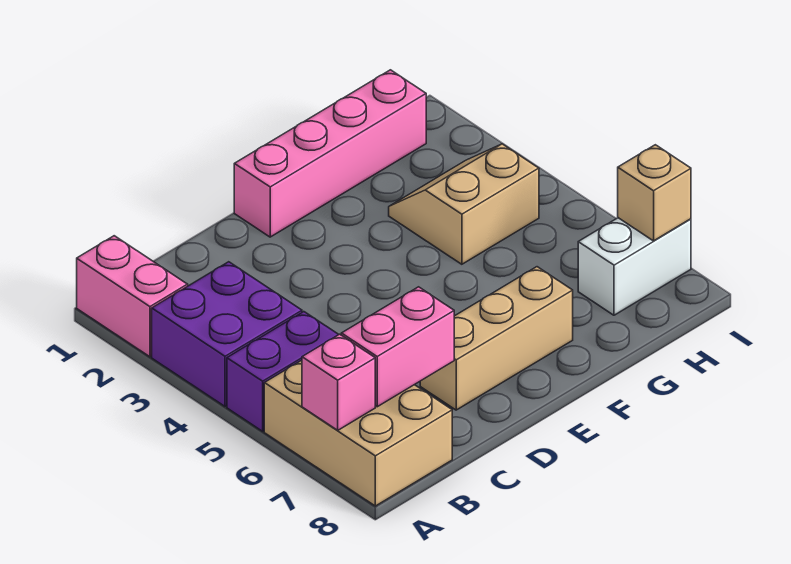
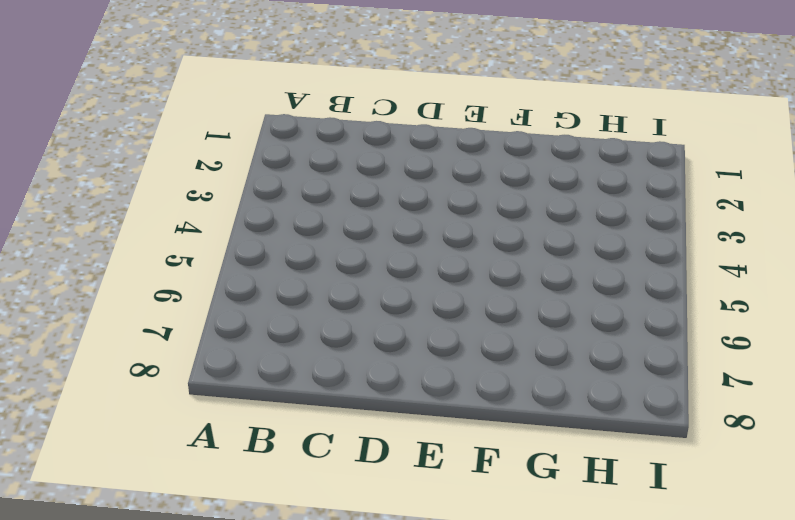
none -> pink 1x2 brick [77,236,188,357]
none -> purple 2x2 brick [152,262,302,406]

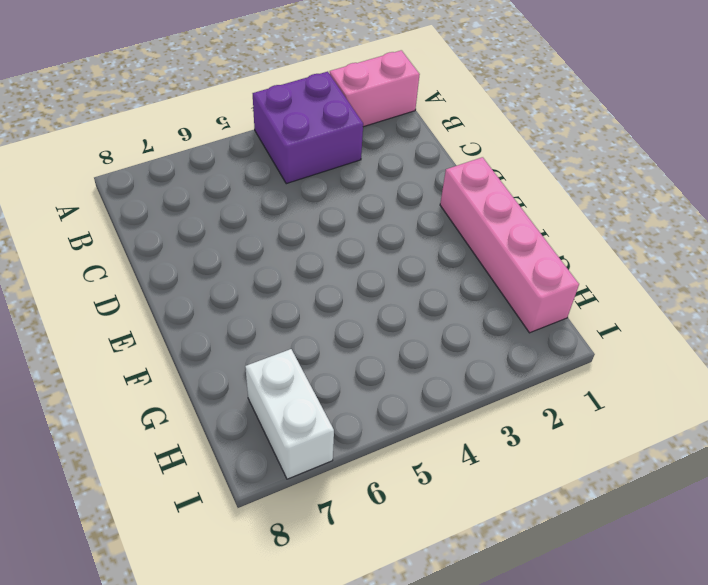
none -> purple 1x2 brick [227,312,339,431]
none -> tan 2x3 brick [264,360,452,506]

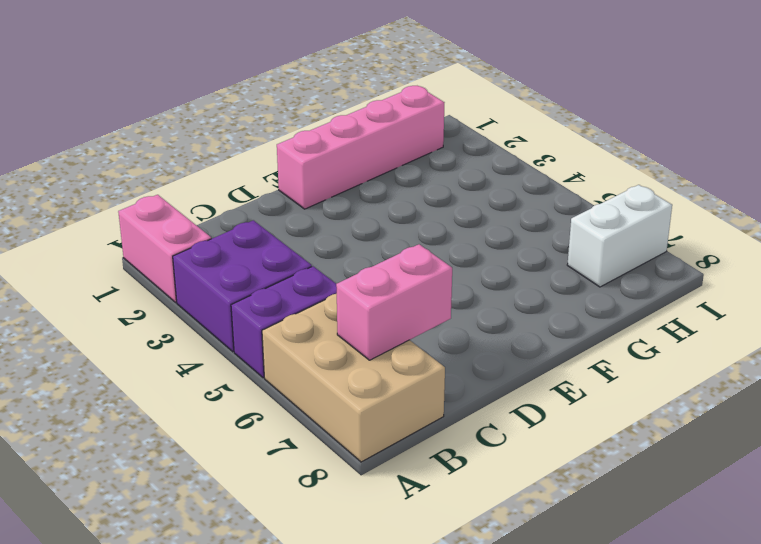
none -> tan 1x3 brick [420,267,573,410]
none -> tan 2x2 slope [389,144,539,264]

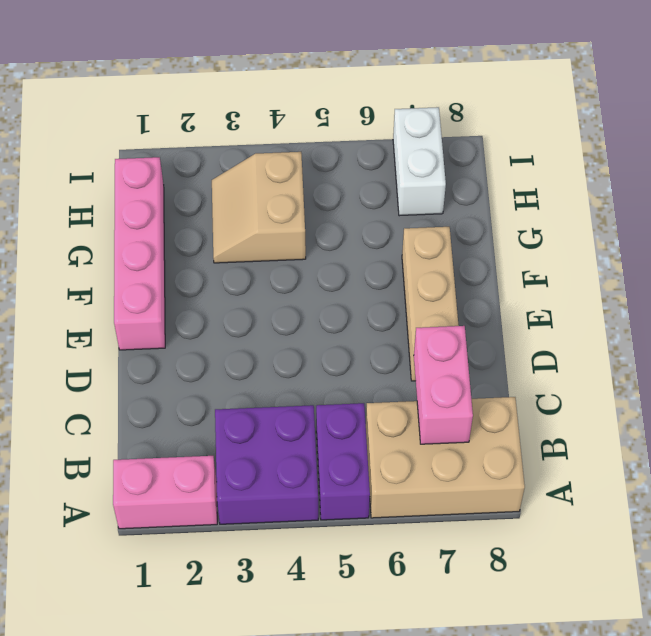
none -> pink 1x1 brick [302,334,375,430]
none -> tan 1x1 brick [618,145,691,241]

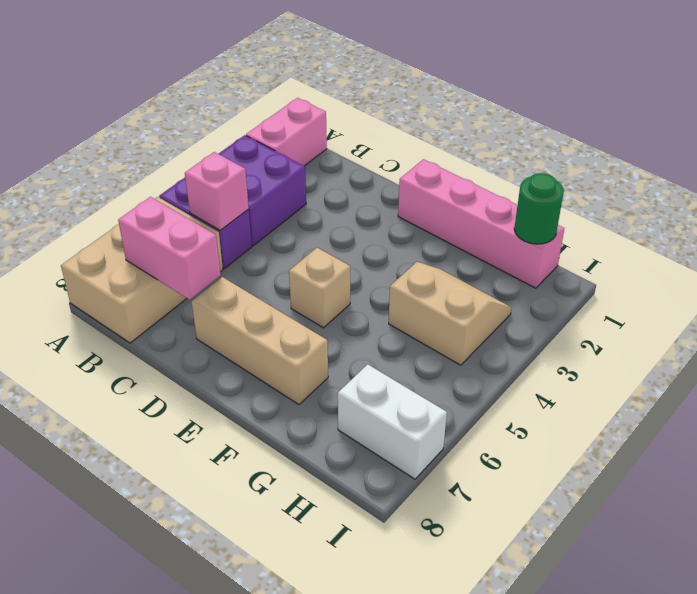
pink 1x1 brick [185,152,249,230] -> pink 1x1 brick moved to [302,334,375,430]
tan 1x1 brick [289,248,350,328] -> tan 1x1 brick moved to [618,145,691,241]
green 1x1 round brick [514,173,564,244] -> none

